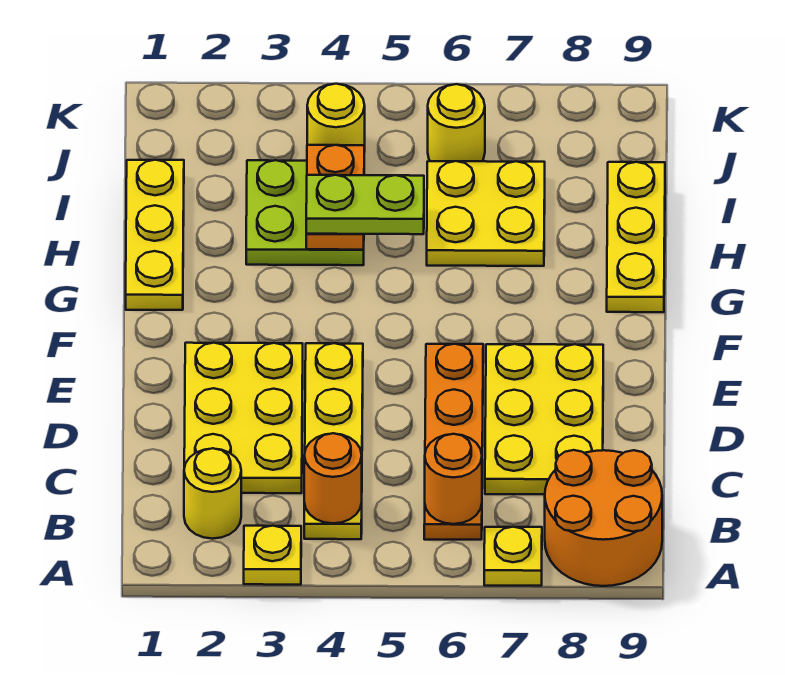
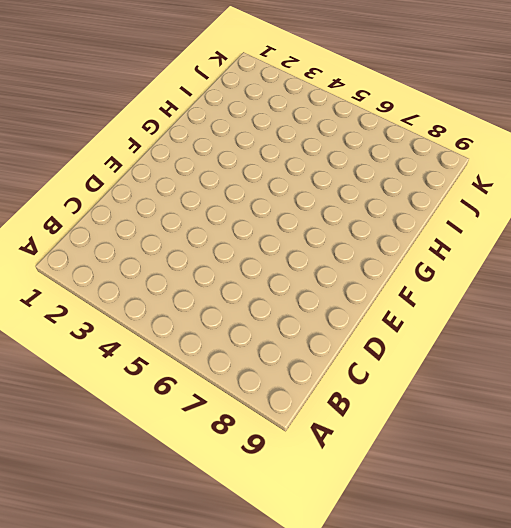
none -> yellow 1x1 plate [244,526,301,585]
none -> yellow 1x1 plate [484,527,542,586]
none -> orange 2x2 round brick [545,450,662,586]

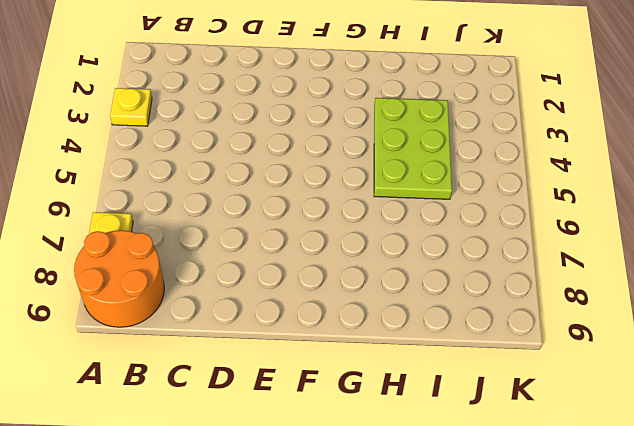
lime 2x3 plate [374,98,452,199] -> lime 2x2 plate [246,160,364,265]
none -> yellow 1x1 round brick [184,448,241,539]
none -> yellow 1x4 plate [304,343,363,539]
none -> orange 1x4 plate [424,344,483,540]

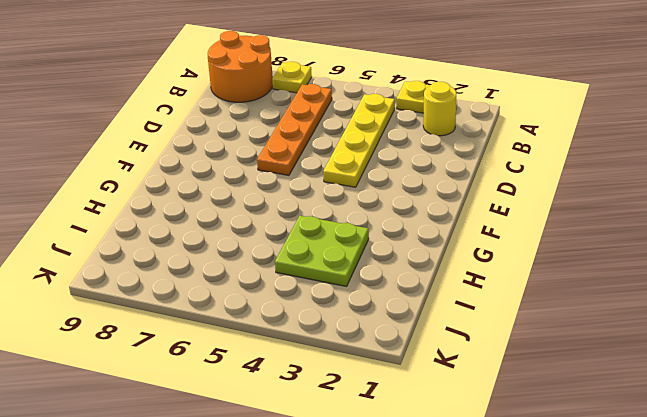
none -> yellow 2x3 plate [184,343,303,493]
none -> yellow 2x3 plate [485,344,603,494]
none -> yellow 1x3 plate [126,160,184,310]

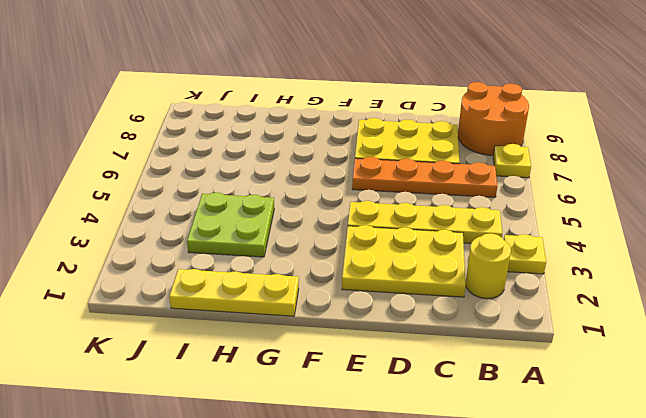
none -> yellow 1x3 plate [607,162,665,312]
none -> yellow 2x2 plate [427,161,545,266]
none -> yellow 1x1 round brick [307,84,365,152]

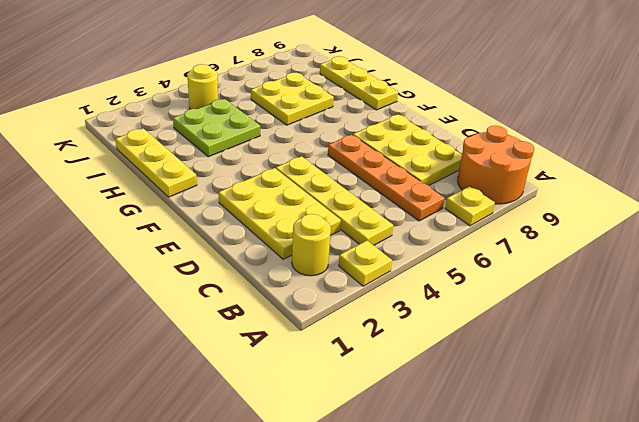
none -> yellow 1x1 round brick [428,84,485,161]
none -> orange 1x1 round brick [304,433,362,523]
none -> orange 1x1 round brick [425,434,482,524]

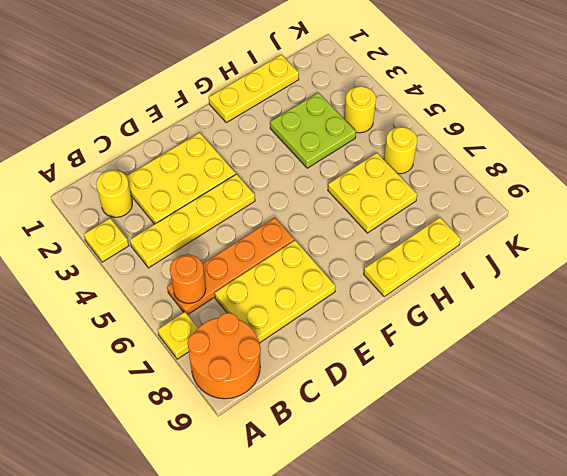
none -> orange 1x1 round brick [304,433,362,523]
none -> orange 1x2 plate [306,145,364,250]
none -> lime 1x2 plate [306,175,424,234]

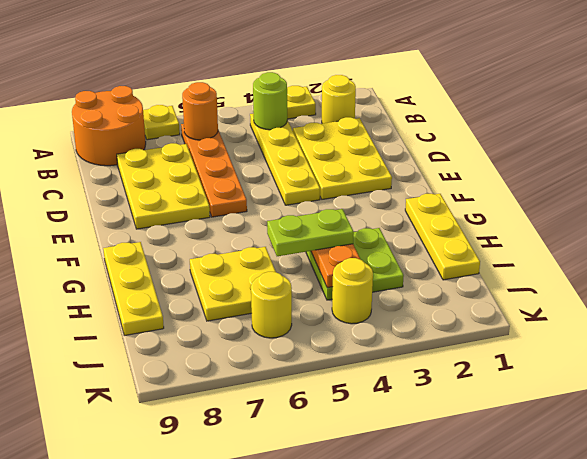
lime 1x1 round brick [253,72,287,130] -> orange 1x1 round brick [304,433,362,523]

